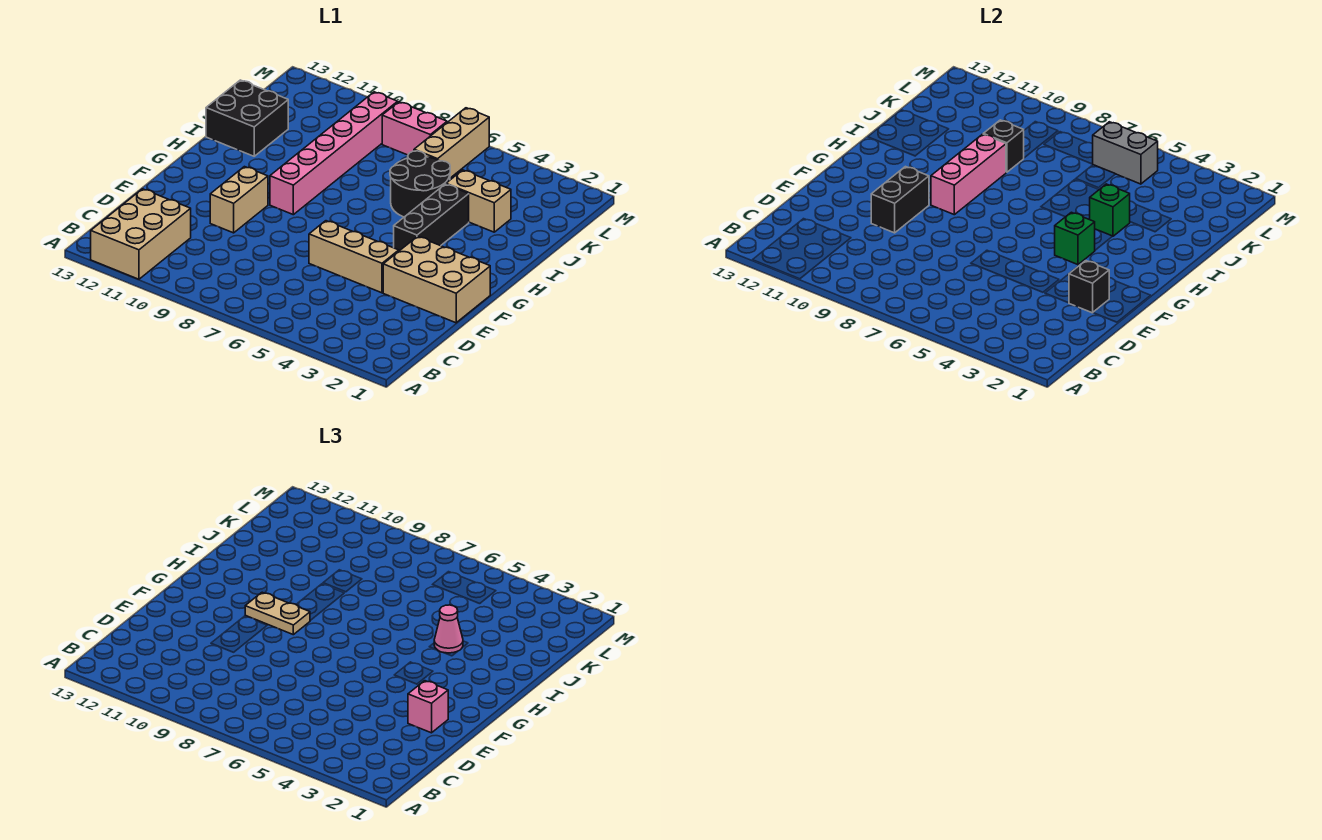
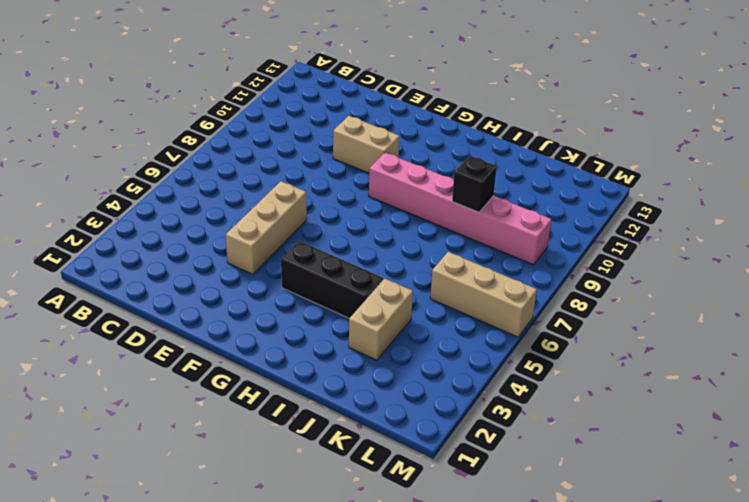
none -> tan 2x3 brick [91,189,191,279]
none -> tan 2x3 brick [383,237,490,323]
none -> black 2x2 round brick [390,151,450,217]

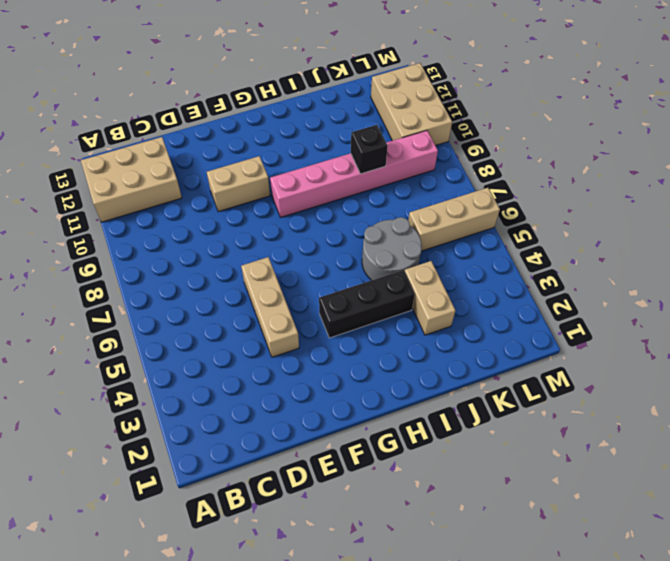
grey 2x2 round brick [362,217,422,280] -> black 2x2 round brick [390,151,450,217]
tan 2x3 brick [371,63,452,146] -> tan 2x3 brick moved to [383,237,490,323]
none -> black 2x2 brick [206,80,288,156]
none -> pink 1x2 brick [382,102,447,155]
none -> black 1x1 brick [1069,261,1109,313]

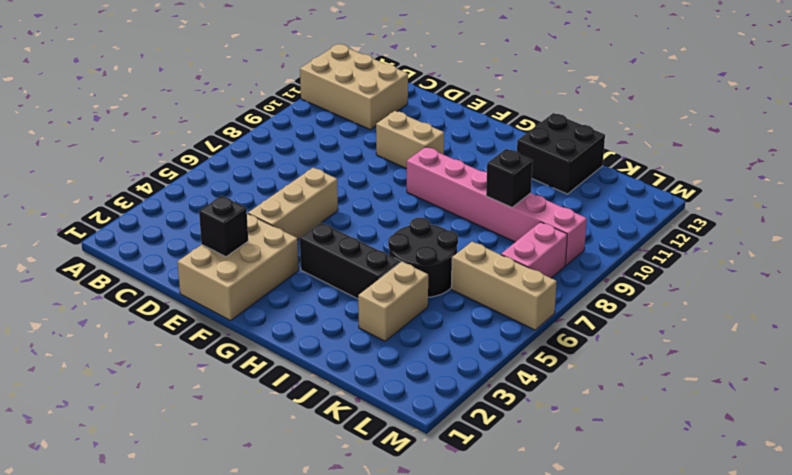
none -> black 1x2 brick [871,167,929,233]
none -> green 1x1 brick [1055,212,1095,265]
none -> pink 1x3 brick [931,134,1006,215]

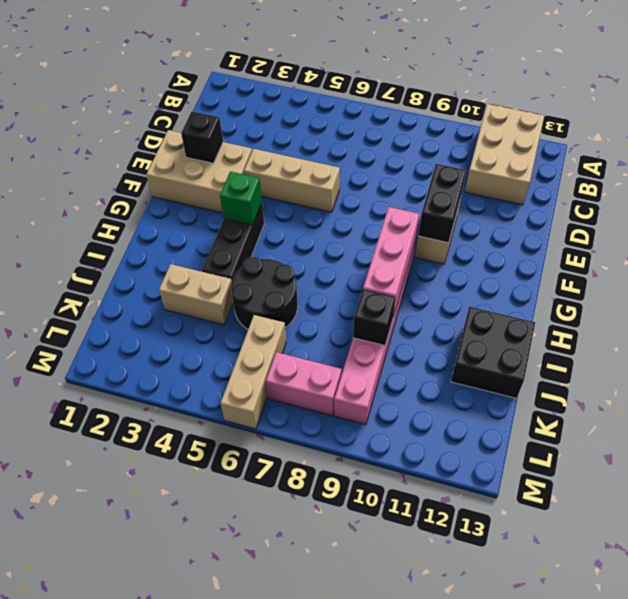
none -> green 1x1 brick [1090,184,1130,236]
none -> grey 1x2 brick [1093,122,1158,184]
none -> pink 1x1 brick [408,681,448,733]

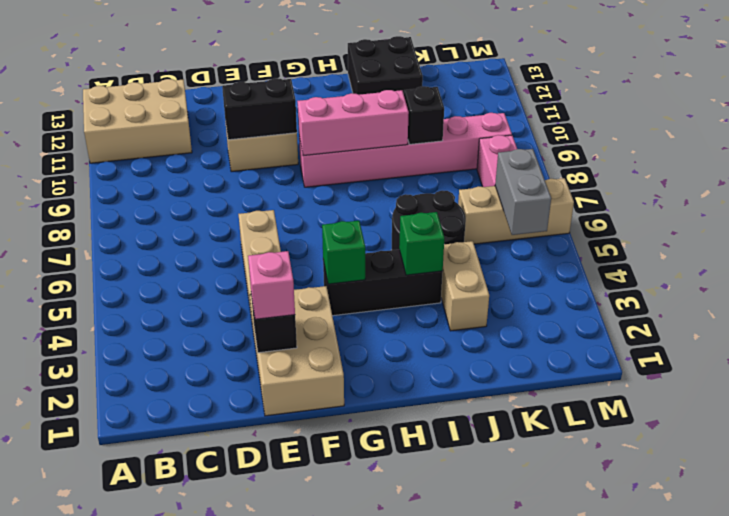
none -> tan 1x2 plate [245,592,310,635]
none -> pink 1x1 cone [434,605,463,653]

